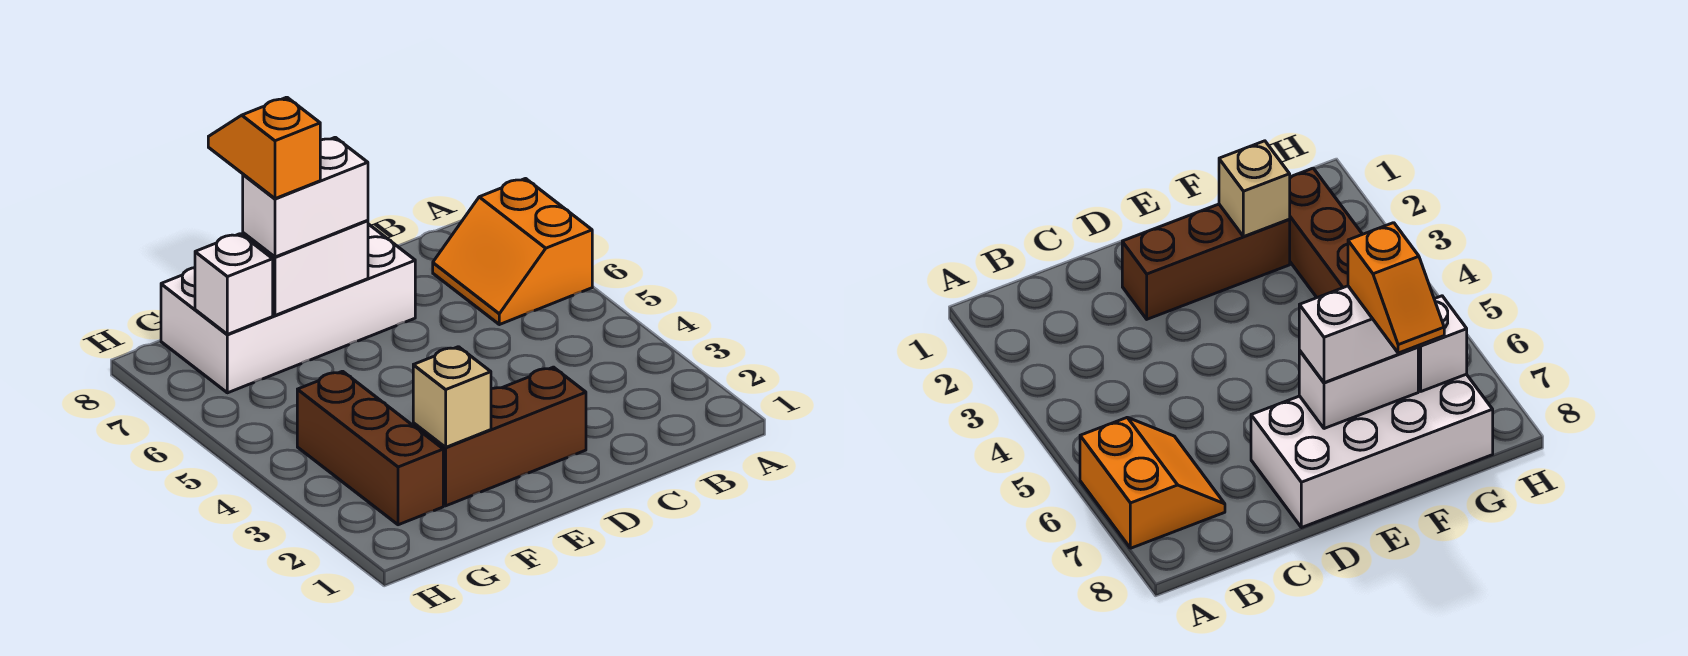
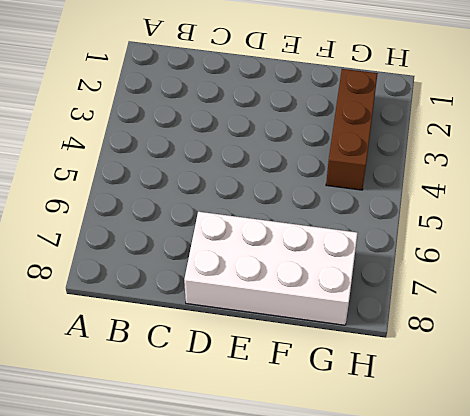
none -> orange 2x2 slope [433,179,592,325]
none -> brown 1x3 brick [413,367,586,506]

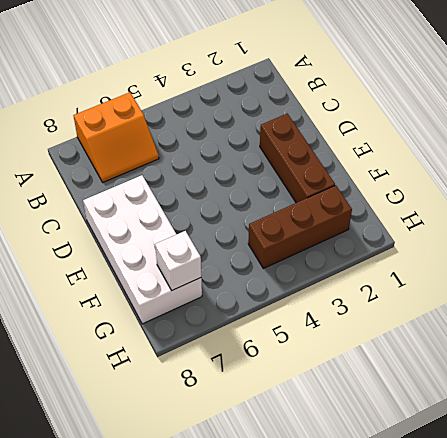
none -> white 1x2 brick [243,221,368,315]
none -> tan 1x1 brick [413,347,491,447]

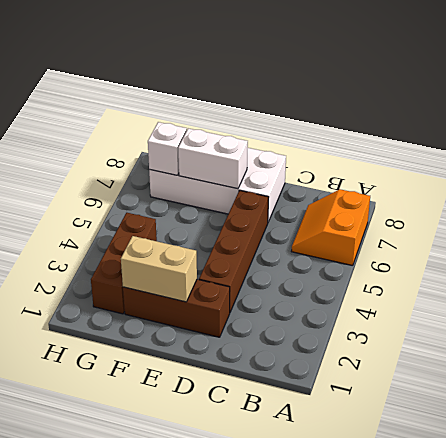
brown 1x4 brick [199,190,269,312] -> none
tan 1x2 brick [121,236,197,302] -> tan 1x1 brick [413,347,491,447]
none -> white 1x2 brick [243,137,368,257]
none -> orange 1x2 slope [208,97,320,199]

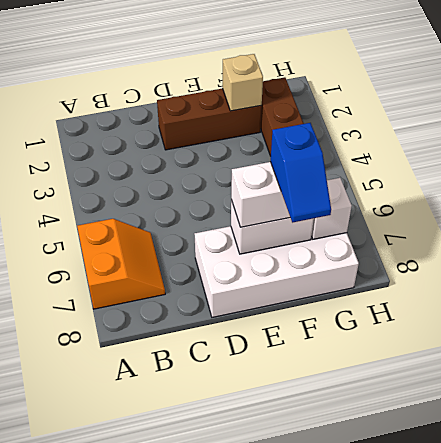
blue 1x2 slope [270,123,331,223] -> orange 1x2 slope [208,97,320,199]

